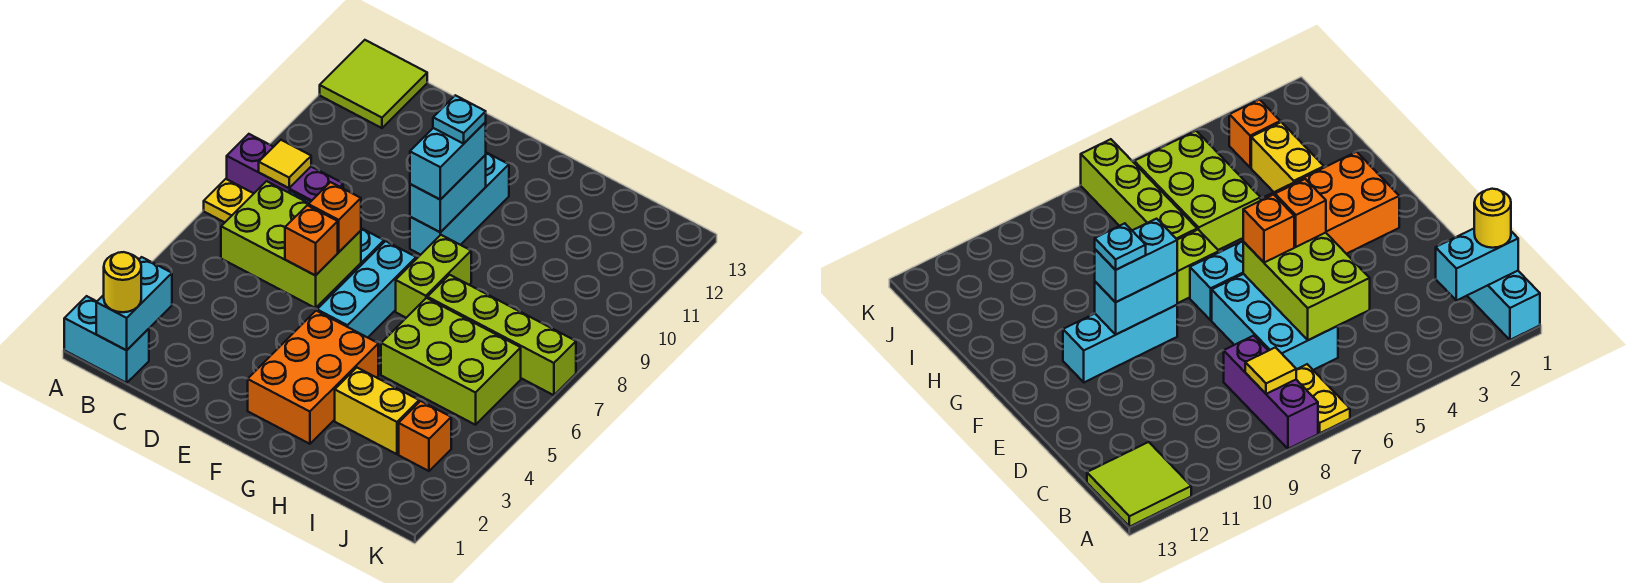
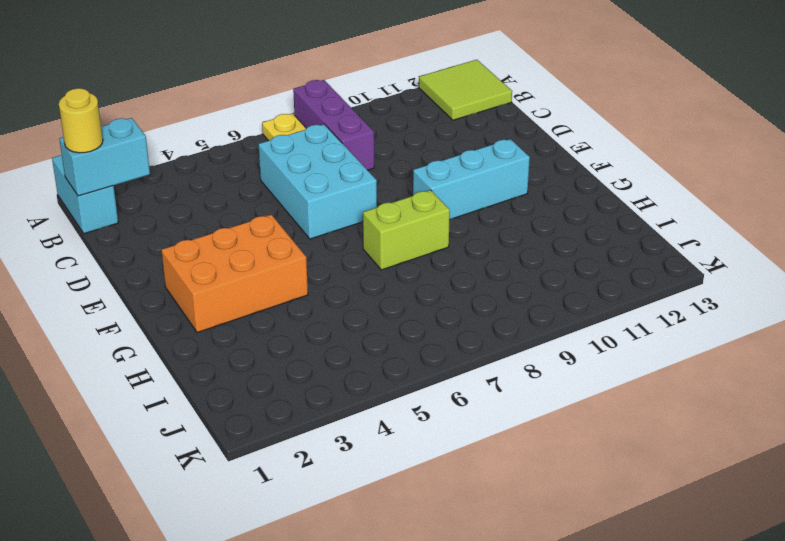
none -> cyan 1x3 brick [317,241,416,338]
none -> yellow 1x2 brick [335,368,419,454]
none -> lime 2x3 brick [381,298,521,425]

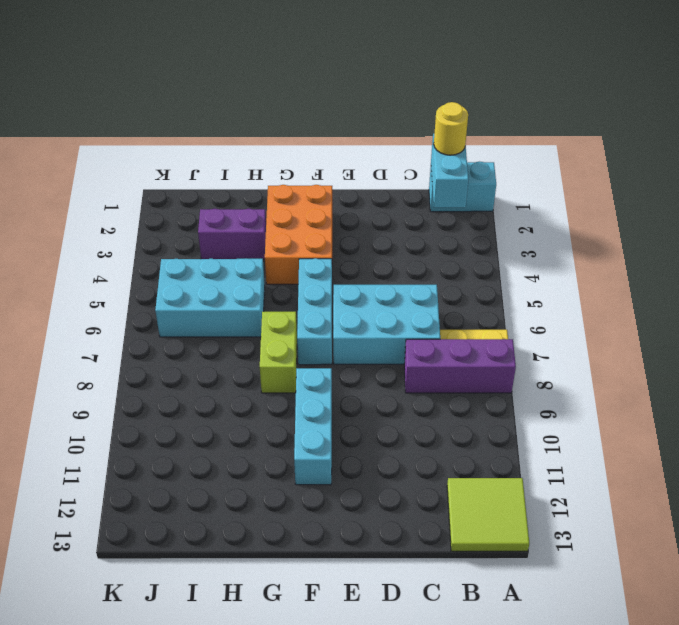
purple 1x2 brick [198,209,266,259] -> yellow 1x2 brick [335,368,419,454]
cyan 2x3 brick [155,259,265,337] -> lime 2x3 brick [381,298,521,425]
none -> lime 1x4 brick [427,275,576,395]
none -> orange 1x1 brick [399,401,451,471]
none -> yellow 1x1 tile [259,140,311,188]

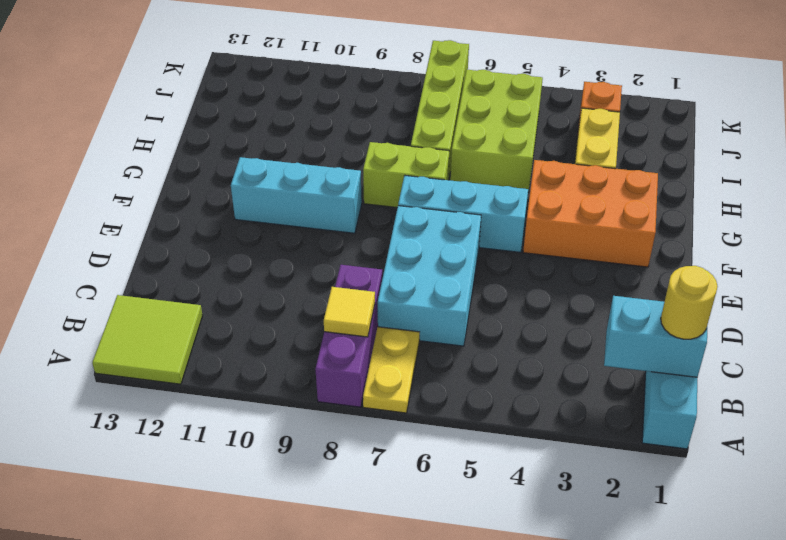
none -> lime 2x3 brick [221,181,361,308]
none -> cyan 1x2 brick [410,155,486,232]
none -> orange 1x1 brick [285,205,338,276]

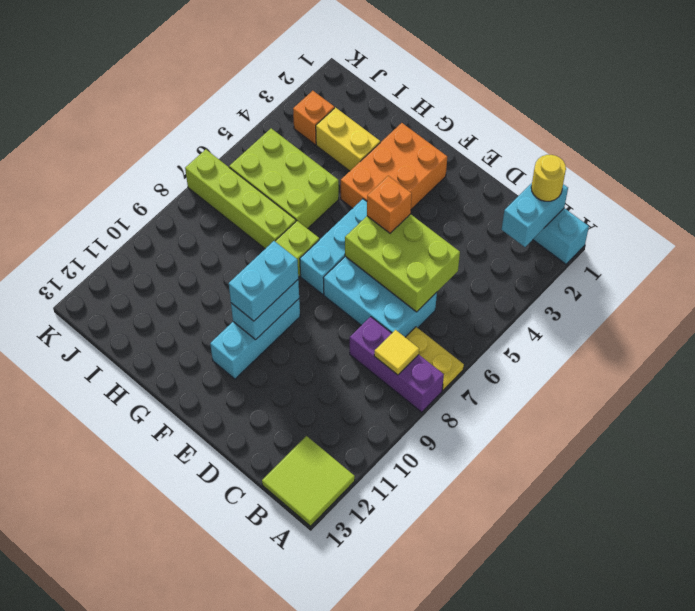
none -> orange 1x1 brick [308,182,361,252]
none -> cyan 1x1 plate [433,95,486,144]

